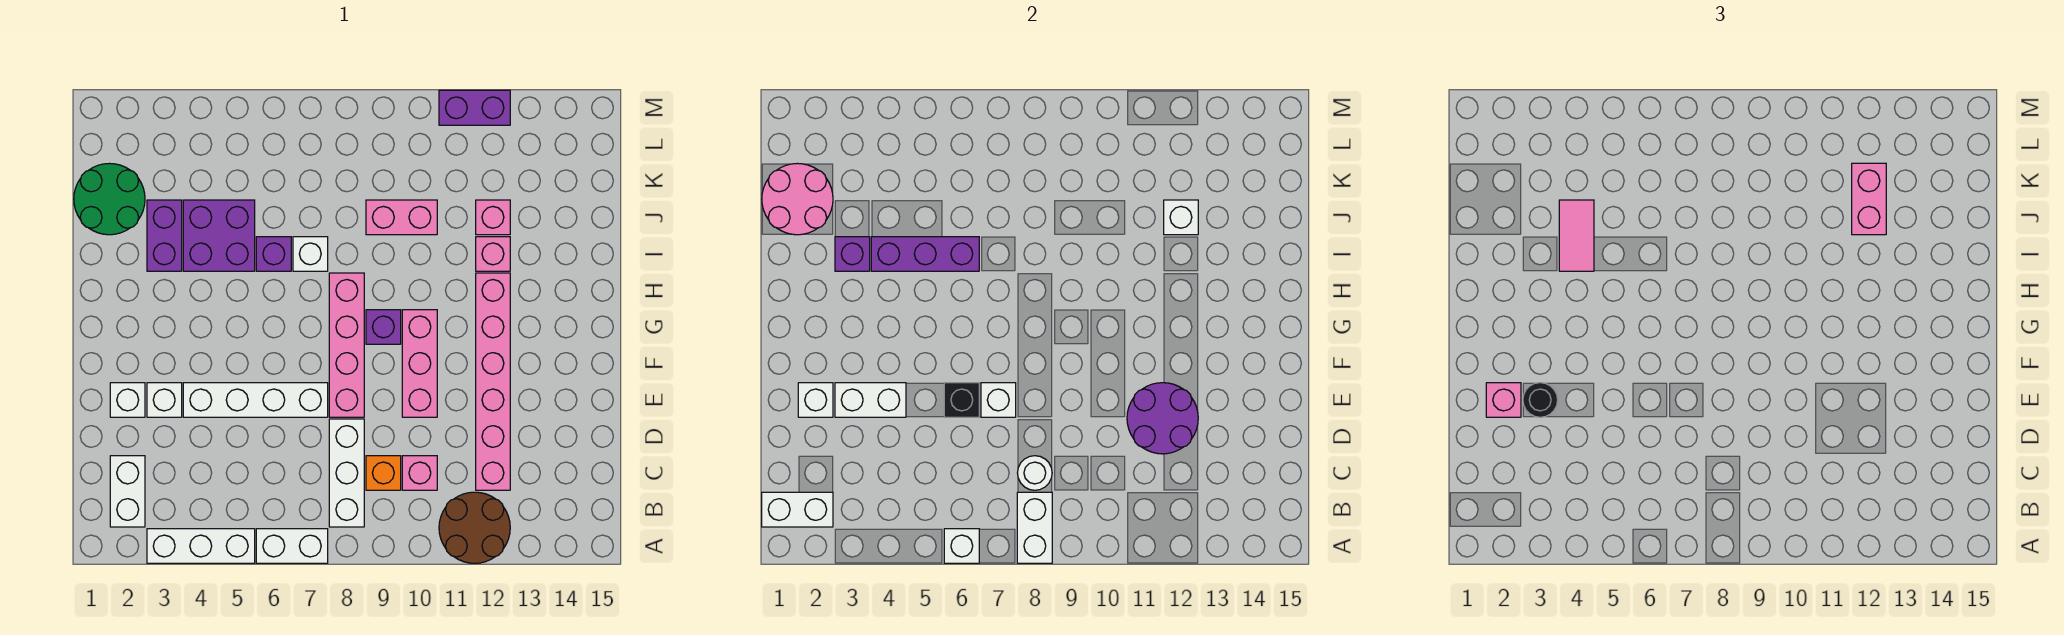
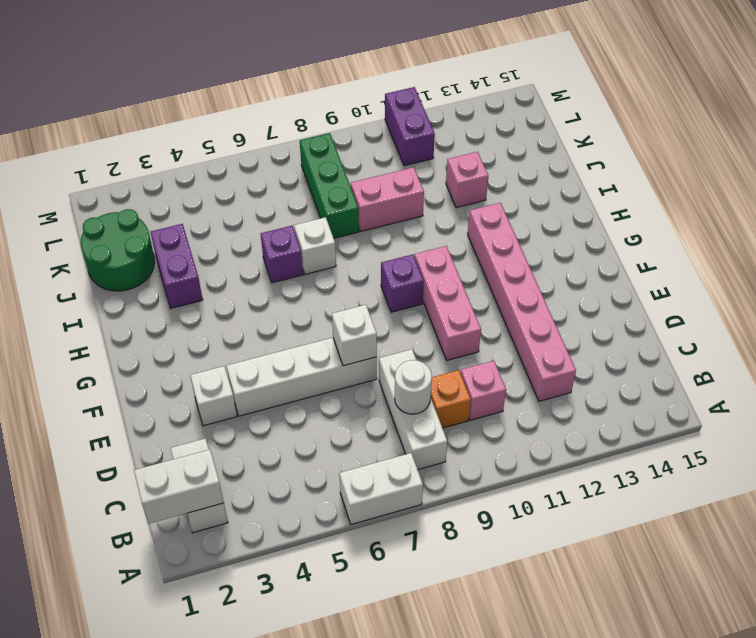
green 1x3 brick [300,133,359,238] -> none
purple 1x2 brick [385,87,435,166] -> purple 1x2 brick turned to [439,90,510,125]
none -> white 1x3 brick [147,529,255,563]
none -> brown 2x2 round brick [439,492,510,563]
none -> white 1x1 brick [110,383,145,417]
none -> pink 1x4 brick [329,273,364,417]

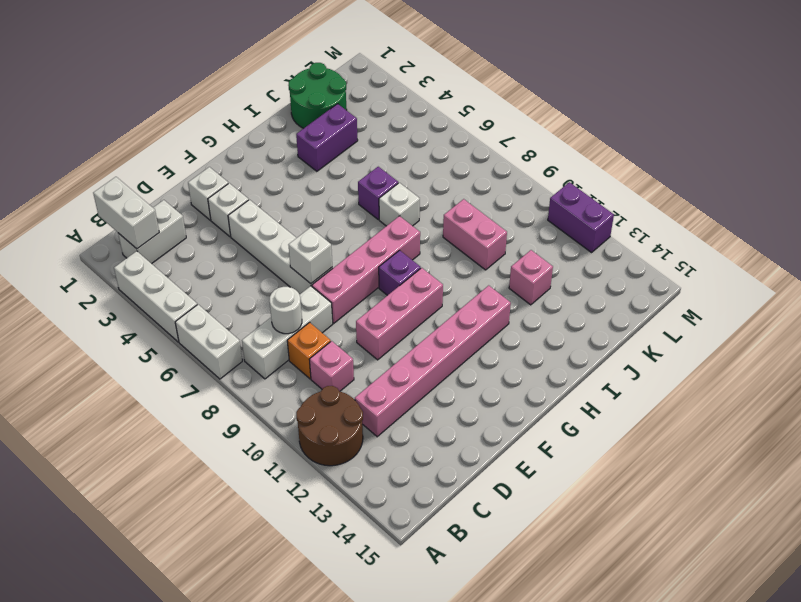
none -> purple 2x2 brick [183,200,255,271]
none -> pink 1x1 brick [476,237,510,271]
none -> white 1x1 brick [944,529,979,563]
none -> white 1x2 brick [1017,492,1052,563]

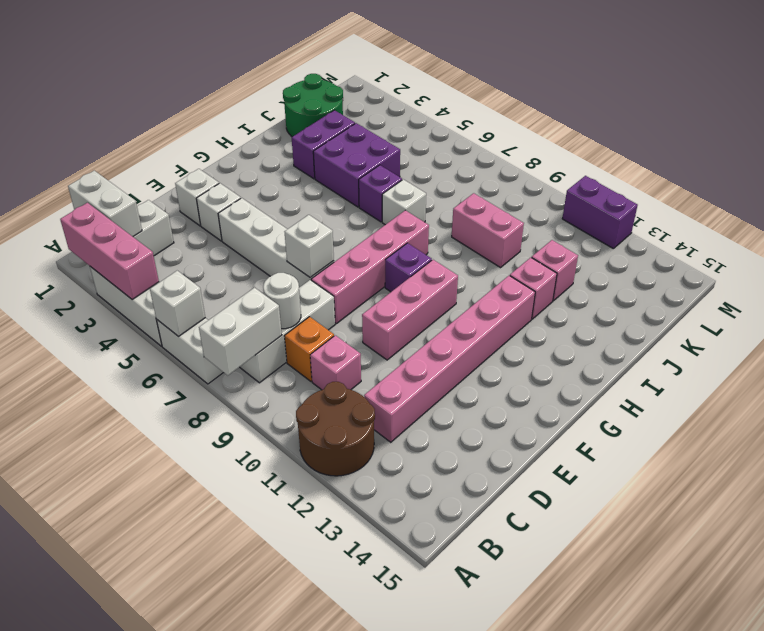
pink 1x3 brick [60,203,159,300] -> none
none -> purple 2x2 round brick [1127,383,1198,454]
none -> white 1x1 brick [798,383,833,417]
none -> white 1x2 brick [835,383,906,417]
none -> black 1x1 brick [944,383,979,417]

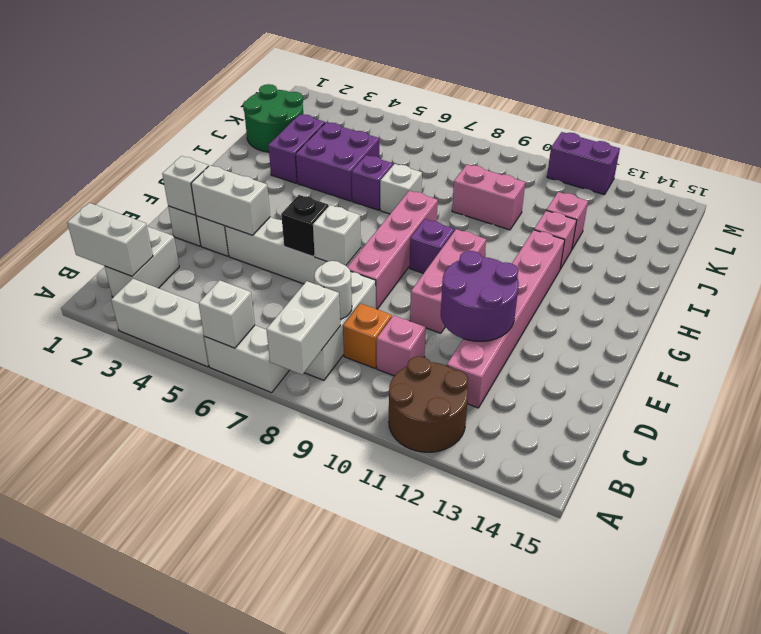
none -> purple 1x1 brick [835,237,870,271]
none -> purple 1x3 brick [871,237,979,271]
none -> pink 2x2 round brick [762,163,833,235]
none -> white 1x1 brick [1164,200,1198,235]

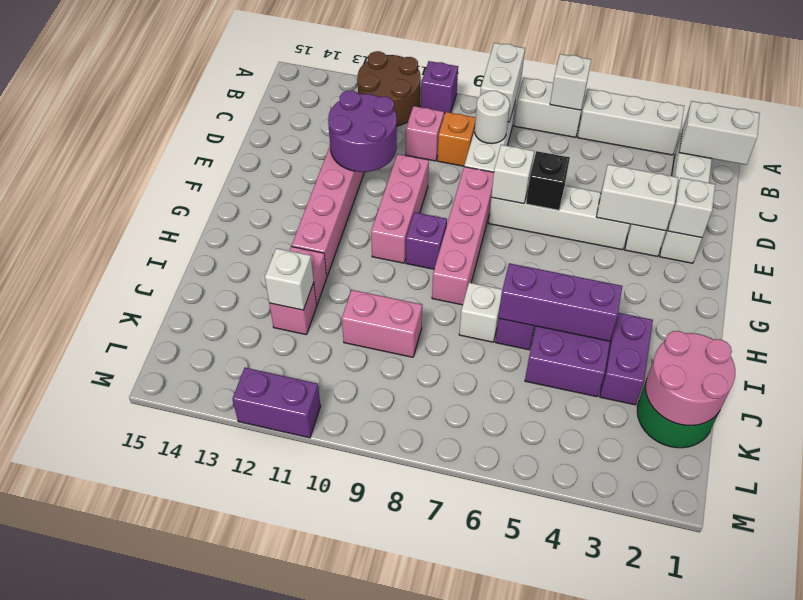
purple 1x1 brick [421,61,458,114] -> purple 1x1 brick moved to [835,237,870,271]
none -> pink 1x1 brick [1486,383,1521,417]
none -> black 1x1 round brick [1523,383,1558,417]
none -> pink 1x2 tile [1559,200,1594,271]
none -> pink 1x2 brick [1852,163,1886,235]

